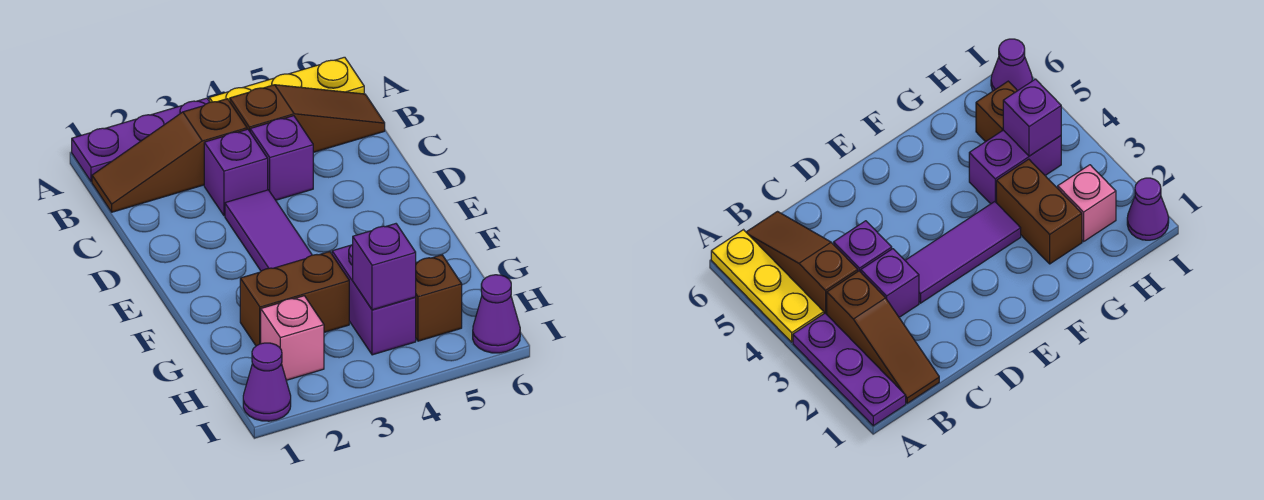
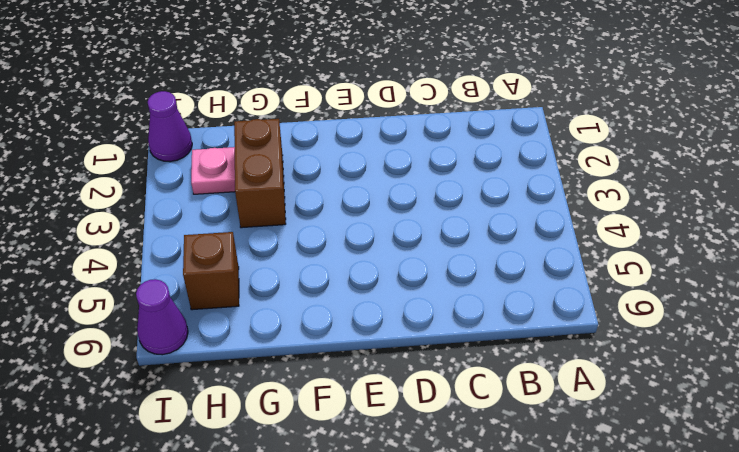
pink 1x1 plate [191,147,235,194] -> pink 1x1 brick [261,296,324,380]
none -> purple 1x3 plate [72,98,210,182]
none -> yellow 1x3 plate [209,57,364,102]
none -> brown 1x3 slope [92,99,247,212]

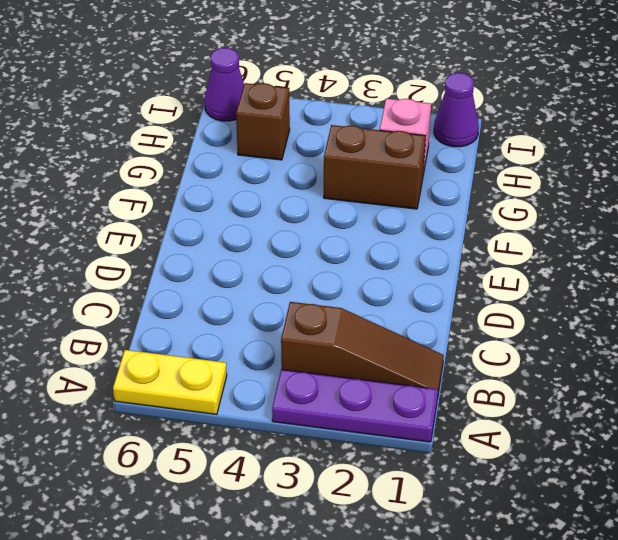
yellow 1x2 plate [113,350,227,414] -> yellow 1x3 plate [209,57,364,102]
none -> brown 1x3 slope [230,85,385,153]
none -> purple 1x1 brick [204,129,268,216]
none -> purple 1x1 brick [250,116,313,200]

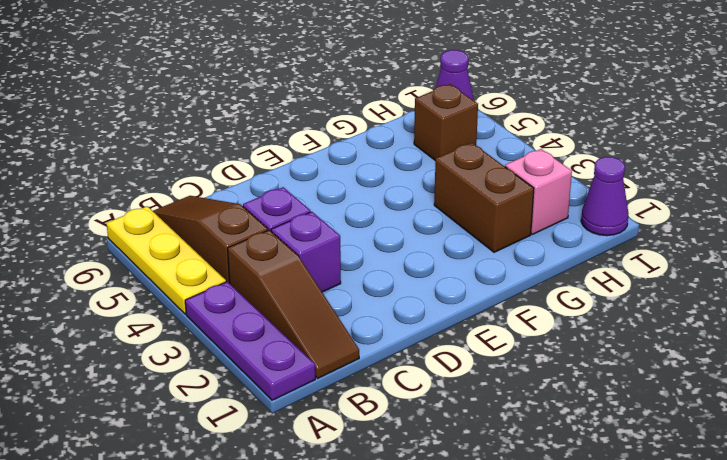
none -> purple 1x3 tile [225,190,312,271]
none -> purple 1x2 brick [332,244,416,355]
none -> purple 1x1 brick [353,224,416,310]

